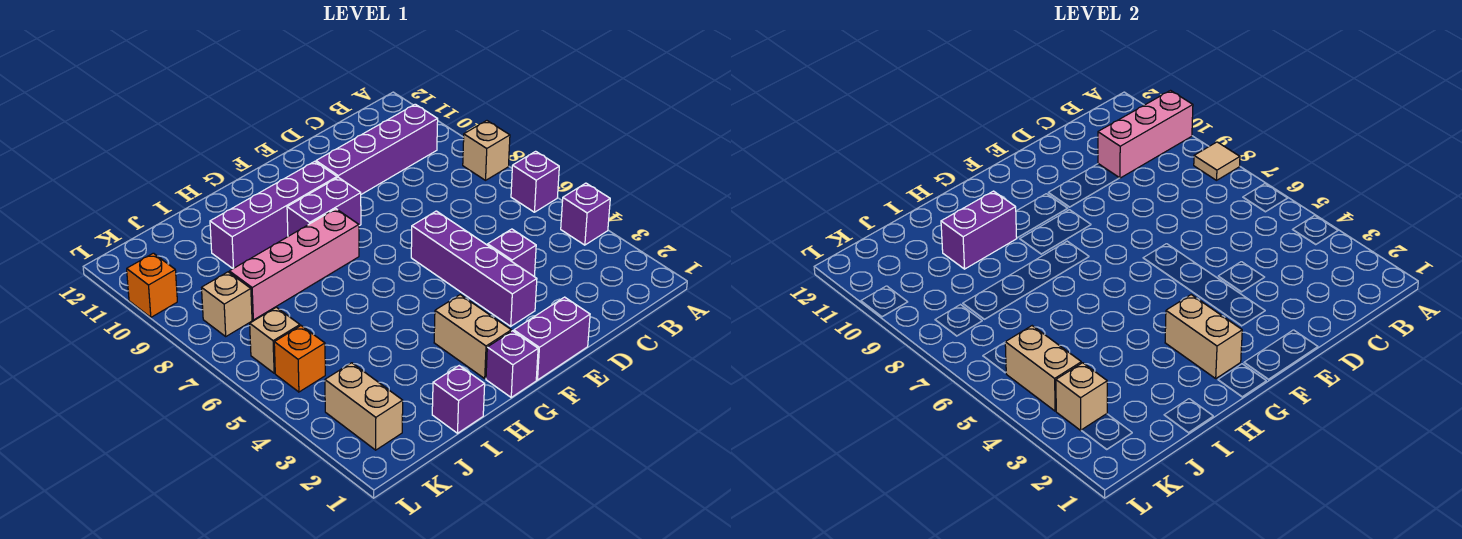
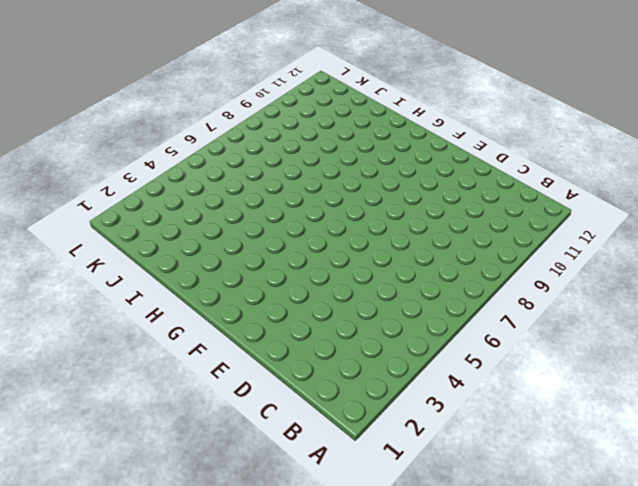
none -> purple 1x1 brick [561,183,610,245]
none -> purple 1x1 brick [511,151,559,212]
none -> tan 1x1 brick [463,121,510,180]

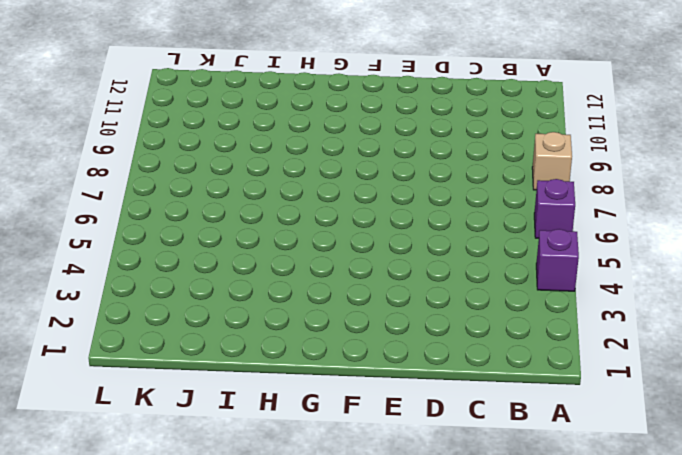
none -> purple 1x4 brick [316,104,438,194]
none -> purple 1x1 brick [488,229,536,276]
none -> purple 1x2 brick [514,297,590,380]

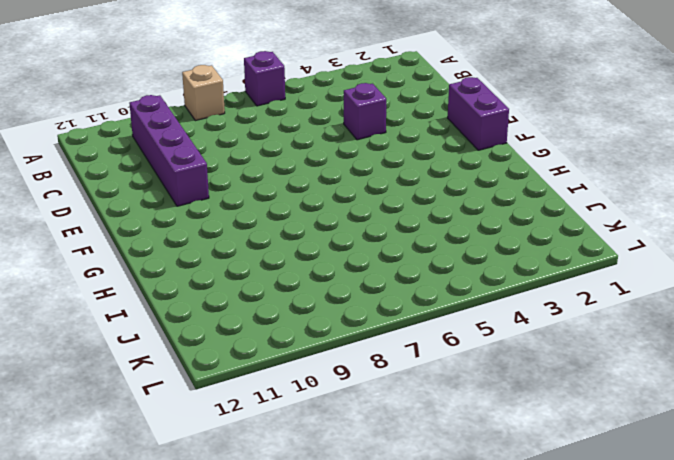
none -> purple 1x1 brick [561,183,610,245]
none -> purple 1x4 brick [411,211,537,326]
none -> purple 1x2 brick [287,177,361,236]

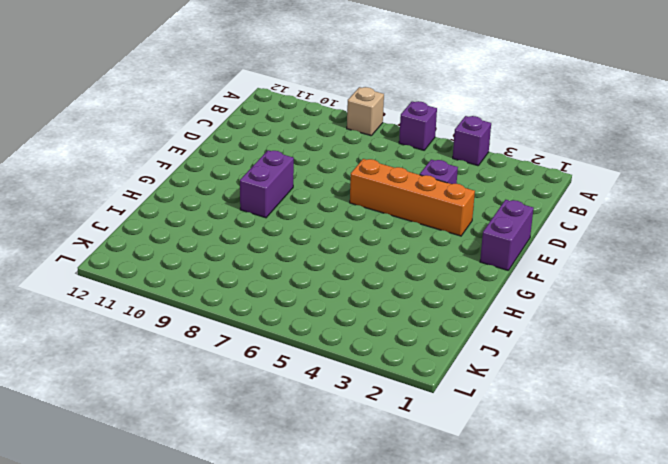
orange 1x4 brick [350,159,475,236] -> purple 1x4 brick [411,211,537,326]
none -> purple 1x4 brick [316,104,438,194]
none -> purple 1x4 brick [210,161,337,269]
none -> purple 1x1 brick [486,331,538,397]

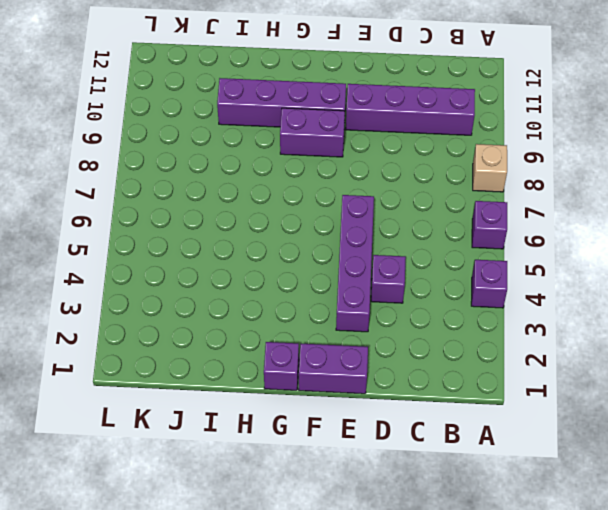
none -> tan 1x2 brick [434,295,511,378]
none -> pink 1x4 brick [229,209,359,320]
none -> purple 1x1 brick [432,366,485,433]

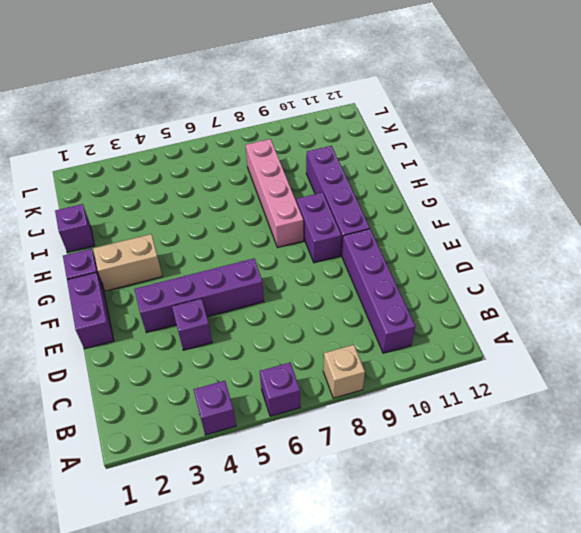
none -> tan 1x2 brick [325,363,403,450]
none -> orange 1x1 brick [274,326,325,392]
none -> tan 1x1 brick [250,307,300,373]

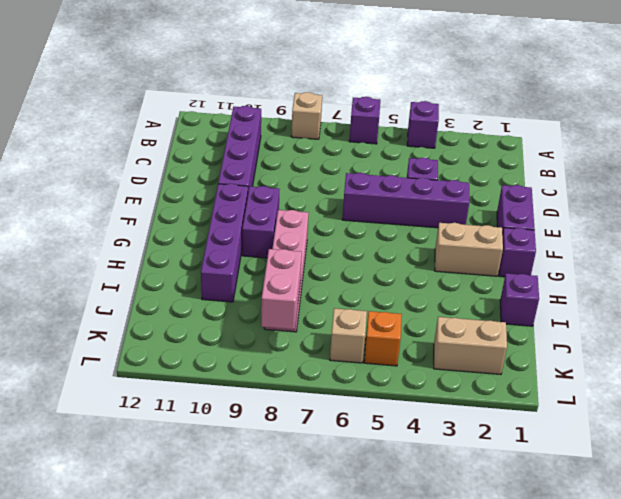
pink 1x2 brick [261,249,302,329] -> none
none -> tan 1x1 brick [202,272,252,336]
none -> orange 1x1 brick [127,253,177,317]
none -> tan 1x1 tile [1194,142,1240,180]

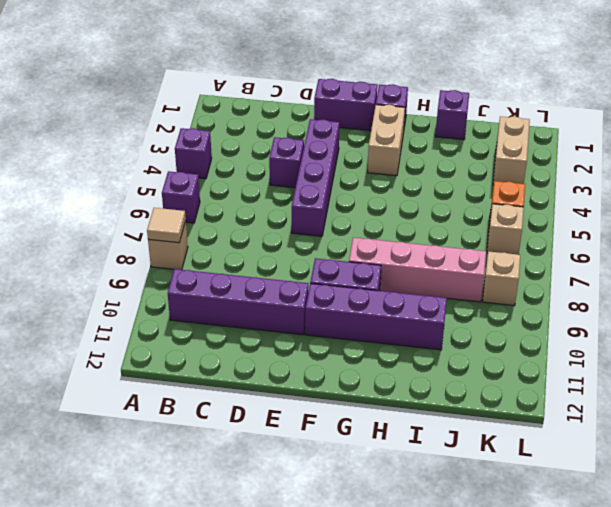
none -> orange 1x1 brick [127,253,177,317]
none -> pink 1x3 brick [1098,91,1193,178]
none -> tan 1x2 brick [1165,295,1242,378]

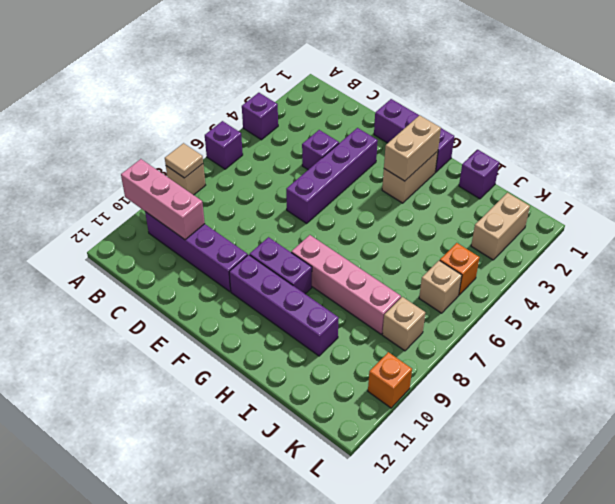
none -> purple 1x2 brick [941,191,1017,269]
none -> tan 1x1 brick [1056,363,1107,430]
none -> tan 1x2 brick [1005,326,1081,411]

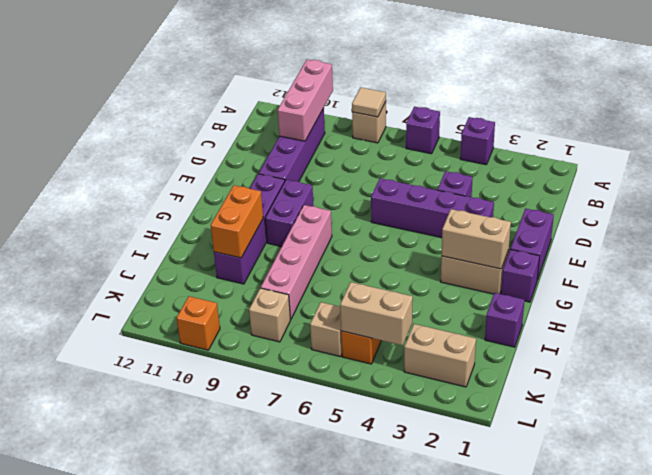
orange 1x2 brick [211,185,263,258] -> purple 1x2 brick [941,191,1017,269]
none -> tan 1x1 brick [1056,363,1107,430]

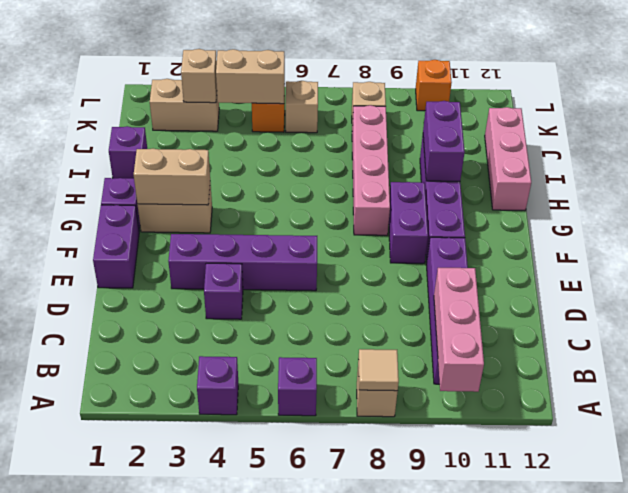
pink 1x3 brick [485,107,531,210] -> none

